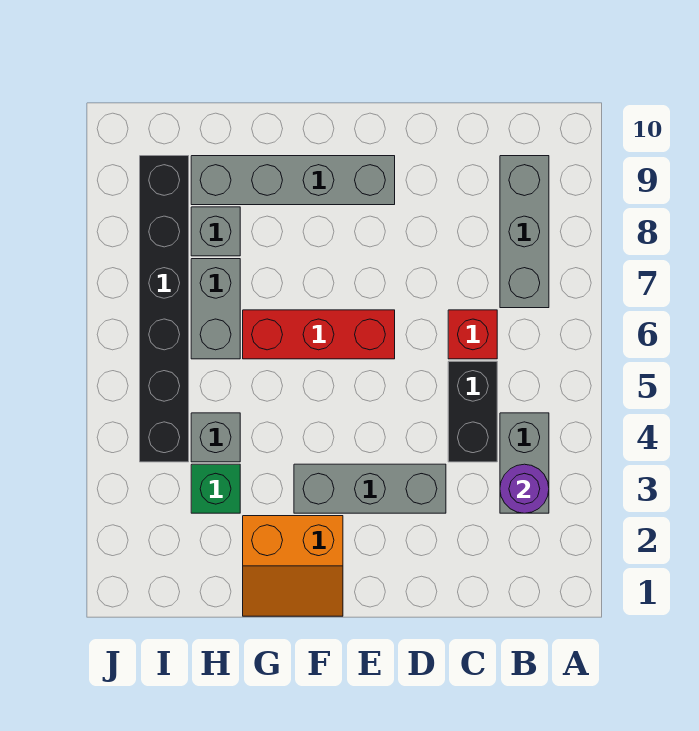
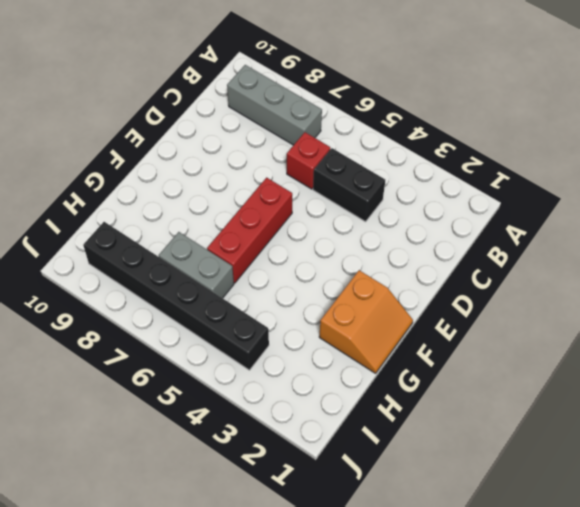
none -> grey 1x2 brick [500,413,549,513]
none -> grey 1x3 brick [294,464,446,513]
none -> grey 1x4 brick [191,156,395,205]

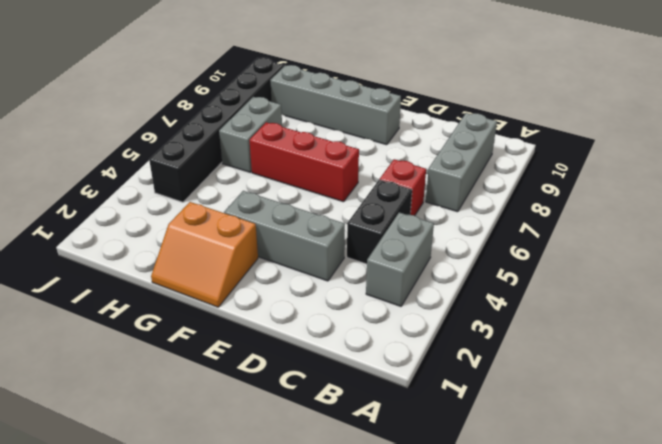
none -> green 1x1 brick [191,464,240,513]
none -> grey 1x1 brick [191,413,240,462]
none -> grey 1x1 brick [191,207,240,256]

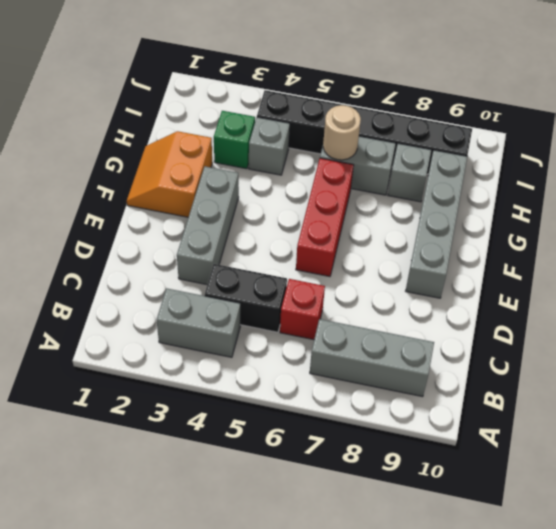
tan 1x1 round brick [323,105,361,160] -> none
none -> purple 1x1 round brick [500,464,549,513]

